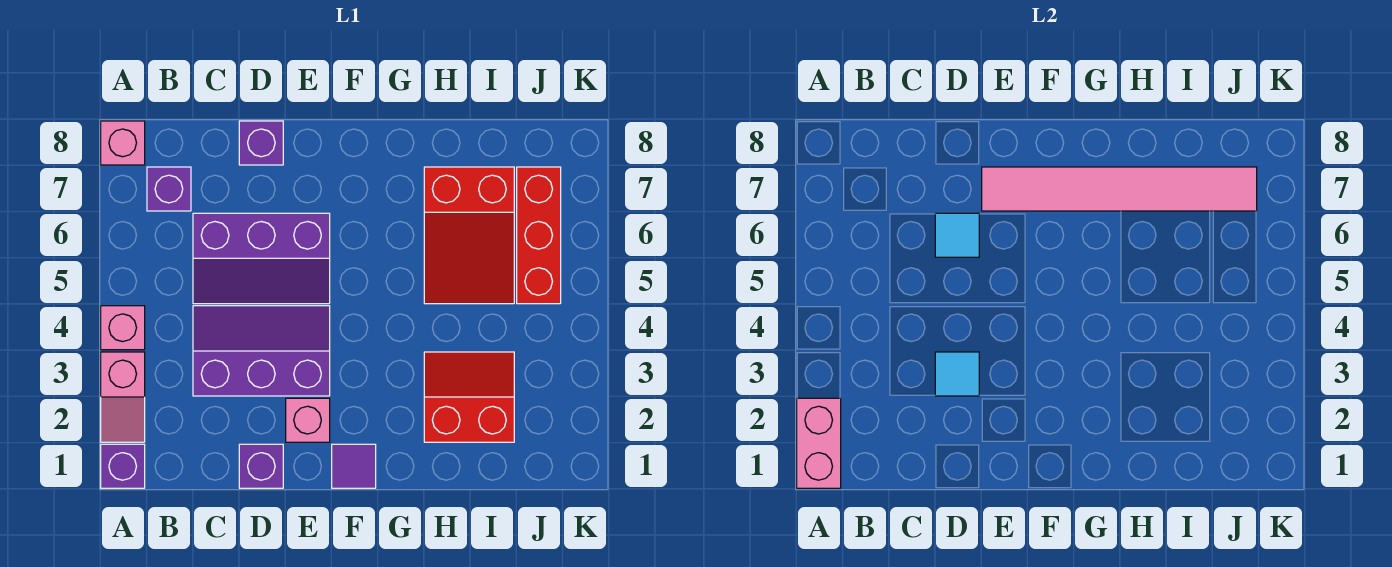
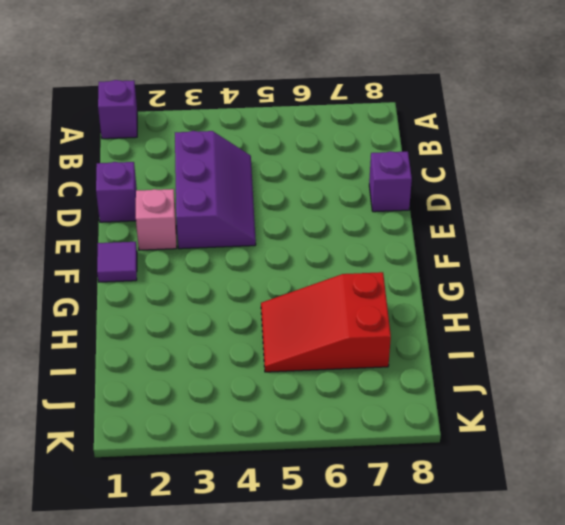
none -> pink 1x2 slope [101,352,145,442]
none -> pink 1x1 brick [101,306,145,350]
none -> pink 1x1 brick [101,121,145,165]

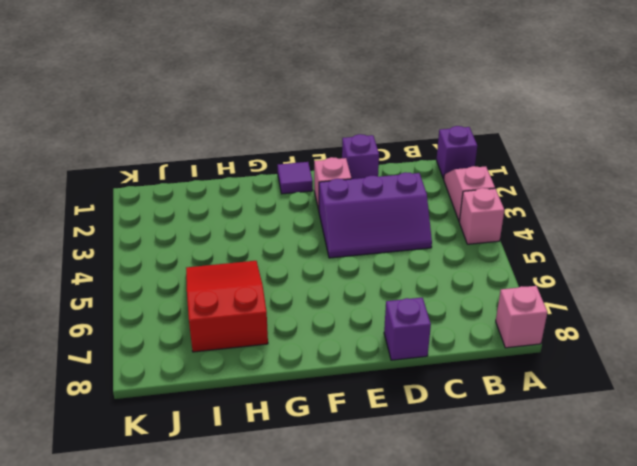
none -> purple 1x1 brick [147,167,191,211]
none -> purple 2x3 slope [193,213,330,304]
none -> red 2x2 slope [424,352,514,442]

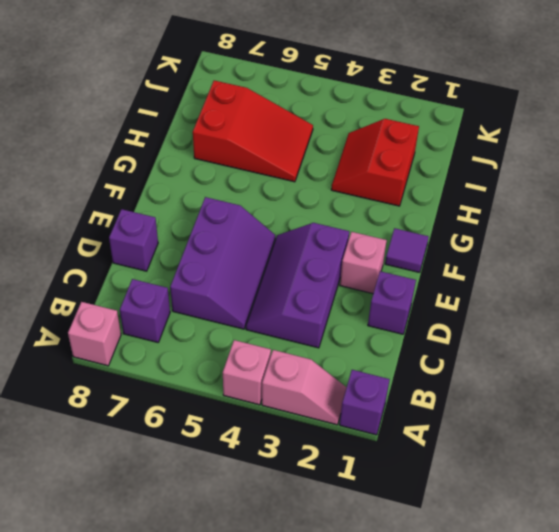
none -> red 1x3 brick [517,167,561,304]
none -> pink 1x2 brick [797,398,841,488]
none -> cyan 1x1 tile [935,352,979,396]

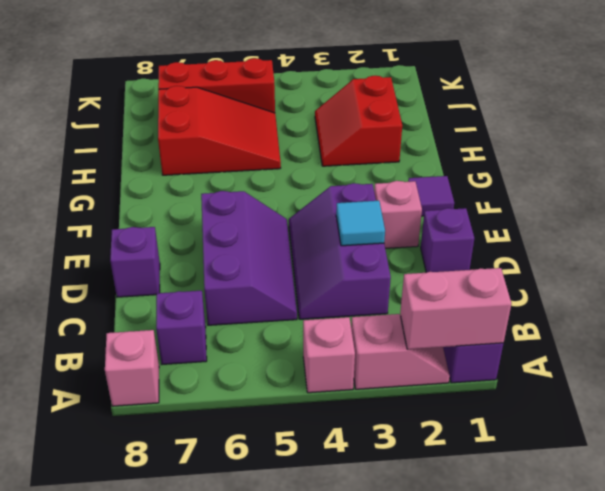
none -> cyan 1x1 tile [935,213,979,257]
none -> pink 1x6 tile [982,167,1257,211]

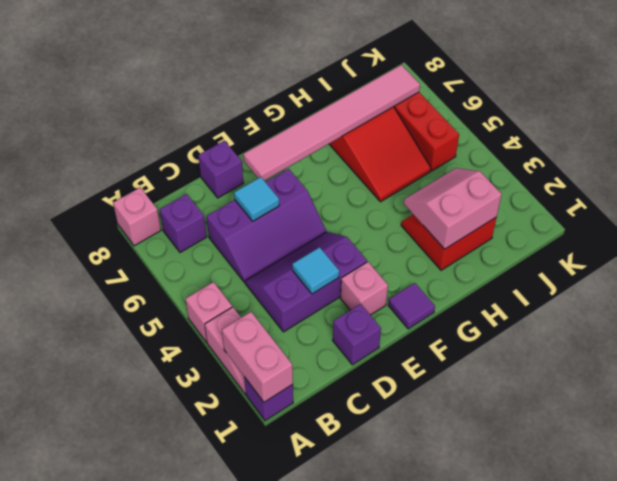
pink 2x2 slope [404,168,502,249] -> none

